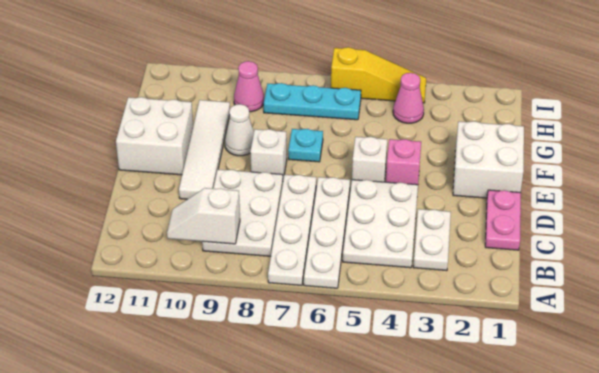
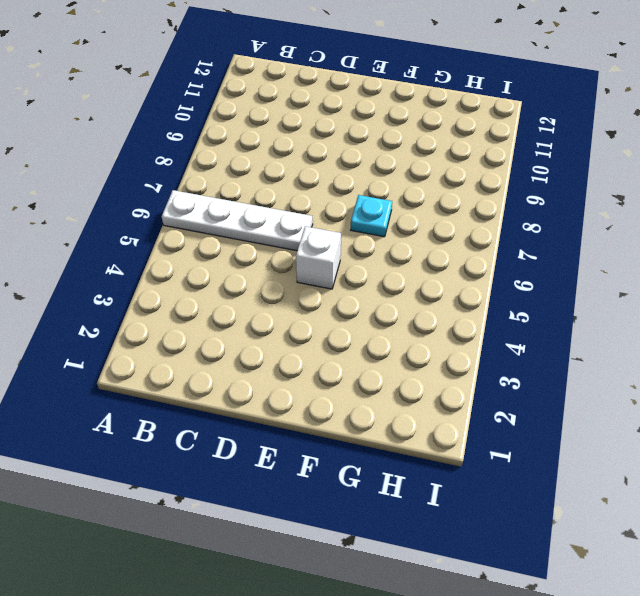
none -> white 1x4 plate [268,175,316,285]
none -> white 1x2 plate [413,209,451,271]
none -> white 2x3 plate [343,180,418,268]

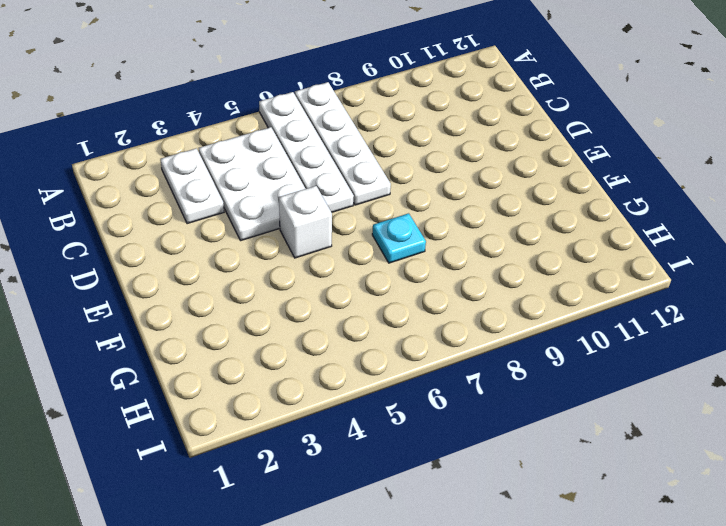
none -> white 2x3 plate [202,169,283,256]
none -> pink 1x2 plate [485,190,521,250]
none -> white 1x4 tile [179,100,230,199]

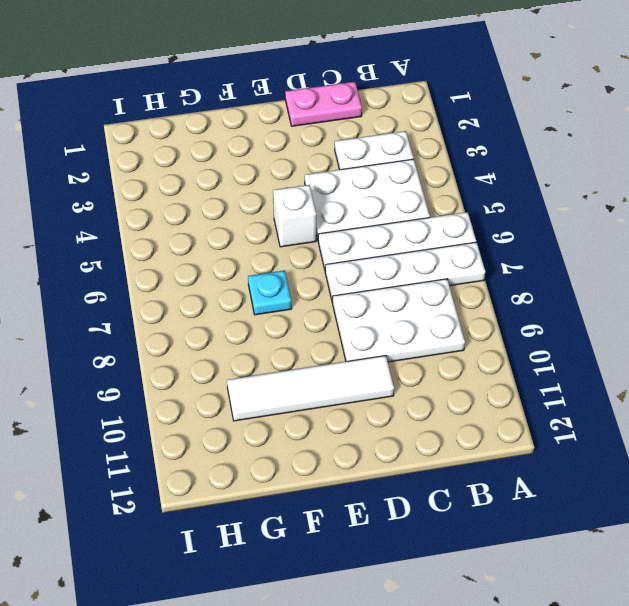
none -> white 2x2 brick [453,121,524,198]
none -> pink 1x1 brick [386,139,421,185]
none -> white 1x1 brick [250,129,287,180]

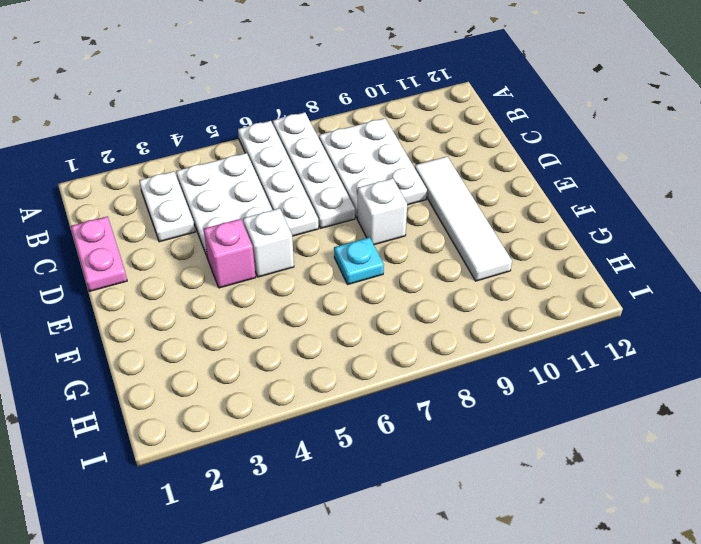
none -> white 2x2 brick [453,121,524,198]
none -> white 2x2 brick [116,97,193,175]
none -> white 1x1 cone [225,104,254,156]

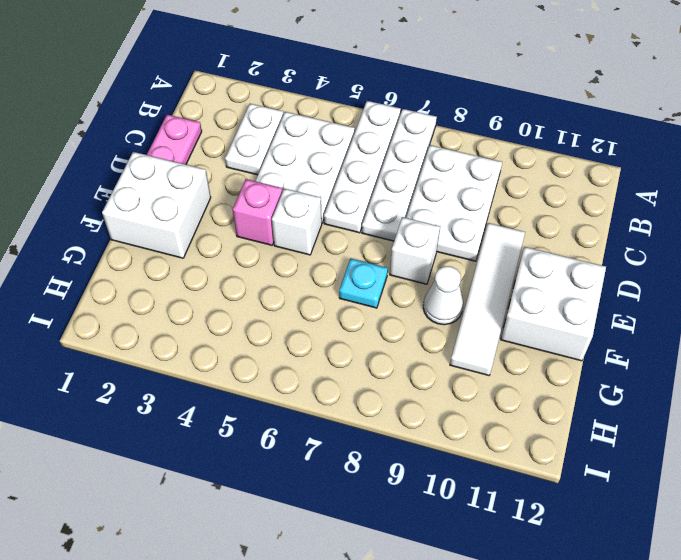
none -> pink 1x1 cone [393,73,424,123]
none -> cyan 1x3 plate [264,83,361,120]
none -> pink 1x1 cone [234,61,264,112]

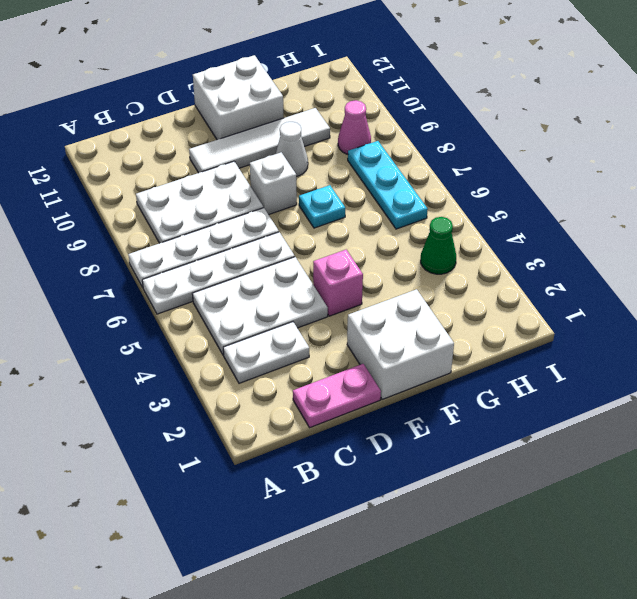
green 1x1 cone [421,217,456,274] -> pink 1x1 cone [393,73,424,123]
none -> white 1x1 brick [352,137,387,182]
none -> yellow 1x3 slope [331,47,426,103]
none -> white 1x2 slope [167,188,240,244]

